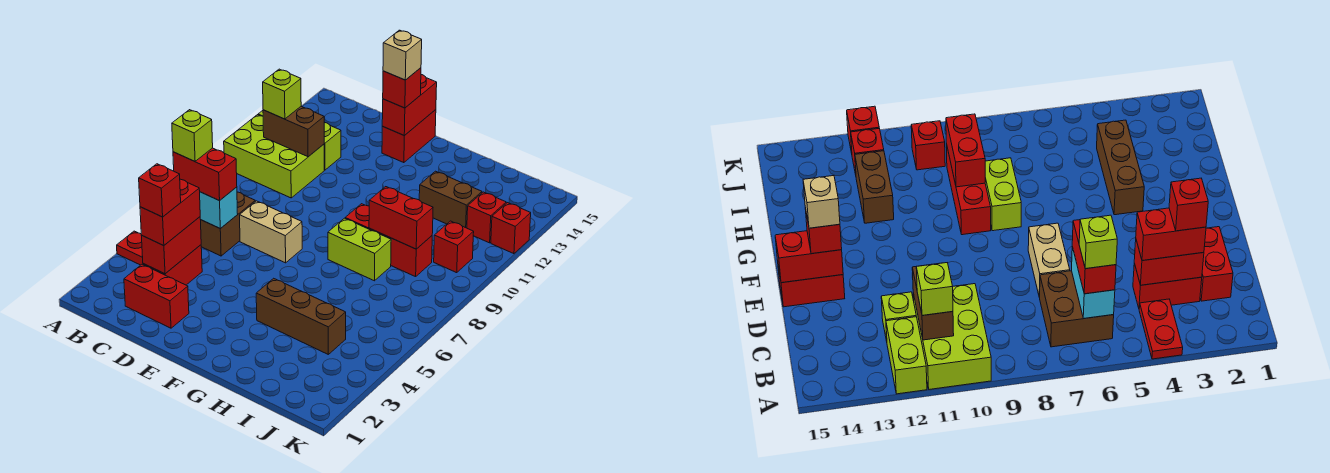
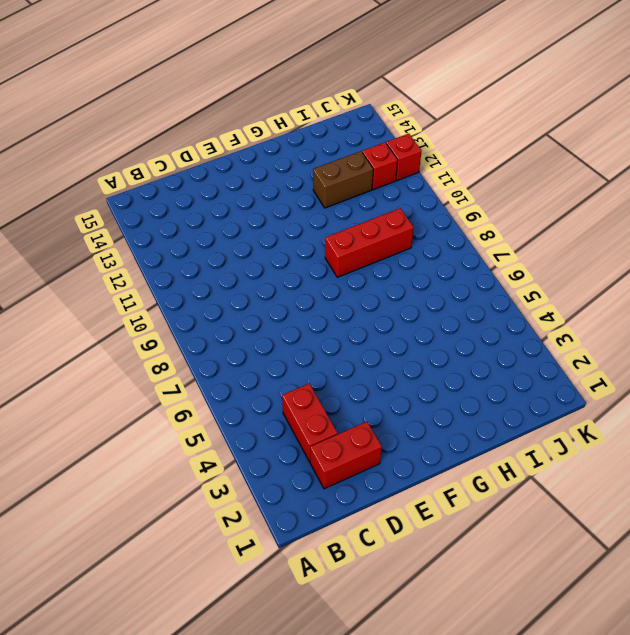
none -> red 1x2 plate [117,231,143,265]
none -> lime 2x3 brick [224,115,324,198]
none -> lime 1x2 brick [886,317,927,394]

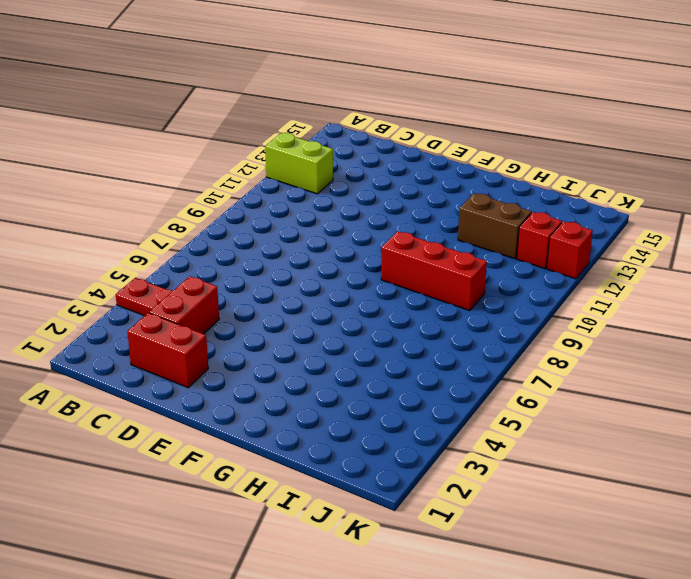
none -> lime 2x3 brick [224,115,324,198]
none -> brown 2x2 brick [201,192,255,256]
none -> lime 1x1 brick [324,122,341,170]

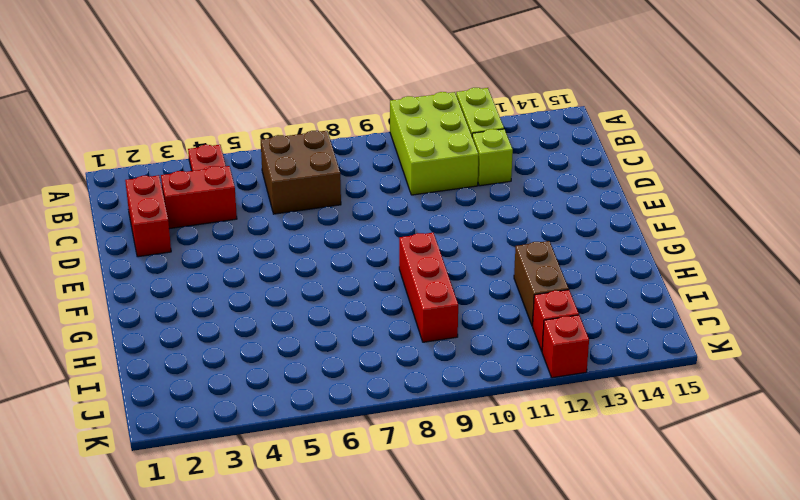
none -> tan 1x2 brick [240,201,302,263]
none -> red 1x2 brick [382,110,436,163]
none -> brown 1x3 brick [256,278,346,354]

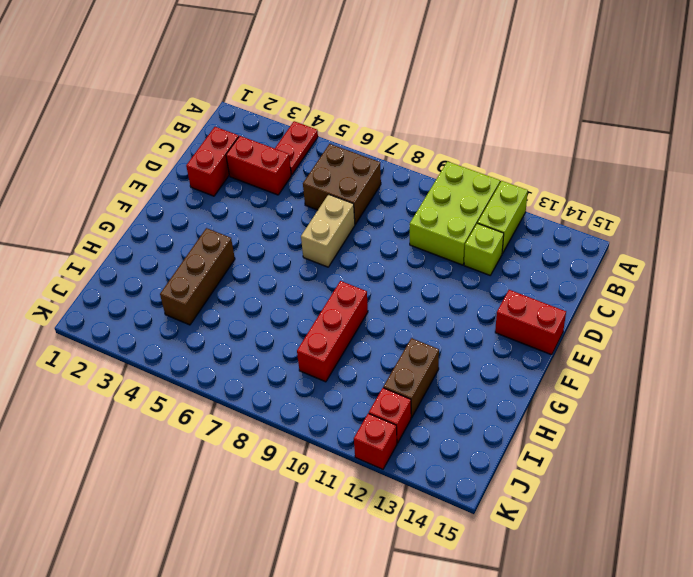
none -> lime 1x2 brick [328,218,391,281]
none -> red 1x1 brick [434,221,474,273]
none -> cyan 1x2 brick [200,187,238,229]

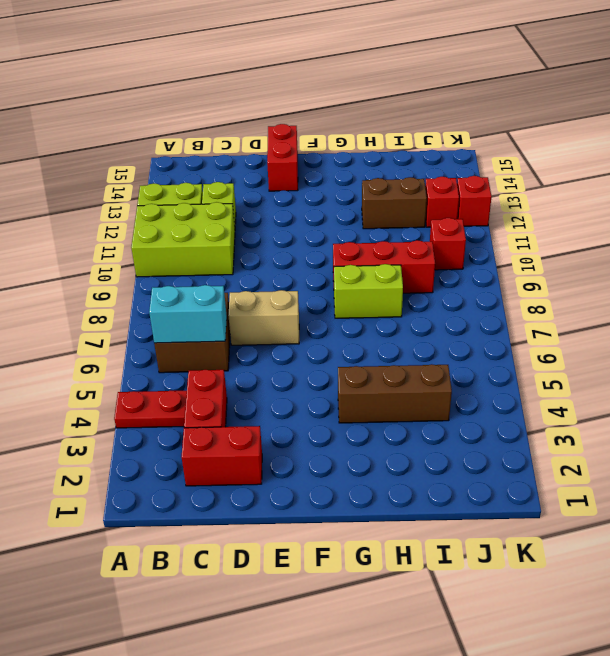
none -> brown 1x2 brick [263,107,324,157]
none -> red 1x2 brick [142,217,201,274]
none -> red 1x2 brick [382,75,437,136]

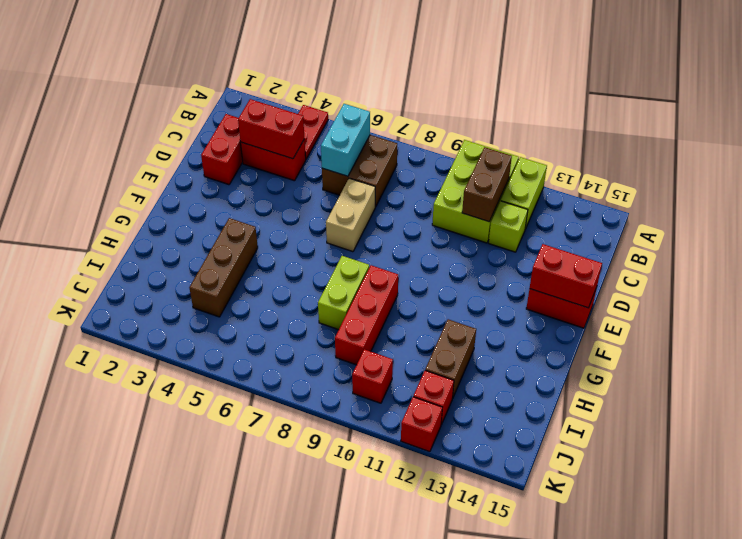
none -> red 1x2 brick [369,187,433,249]
none -> red 1x2 brick [173,148,237,201]
none -> lime 1x1 brick [263,69,301,119]

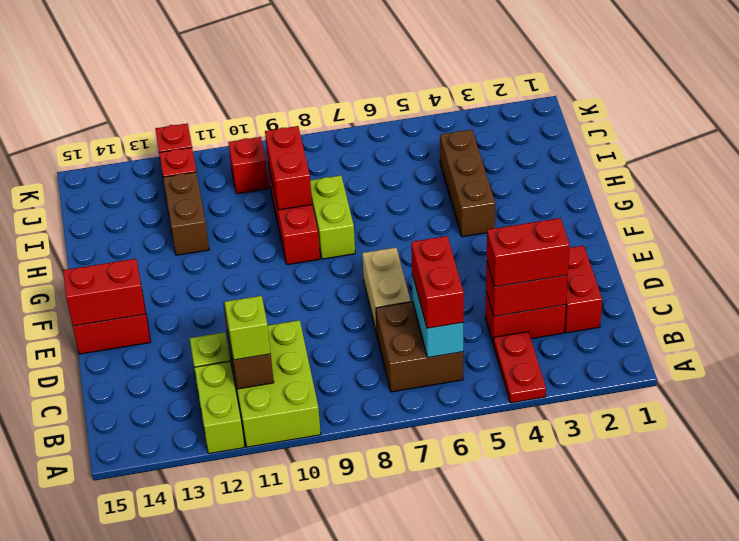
none -> red 1x1 brick [383,68,421,108]
none -> lime 1x1 brick [172,110,213,161]
none -> red 1x1 brick [139,164,181,217]

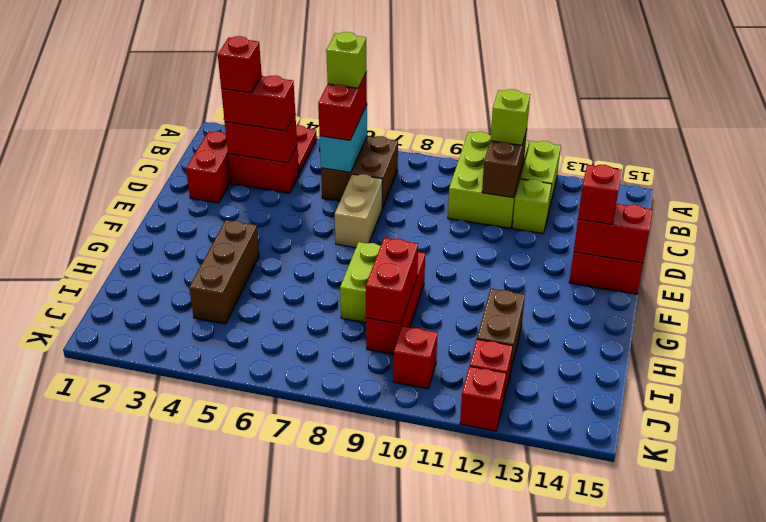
none -> tan 1x1 brick [383,30,422,80]

